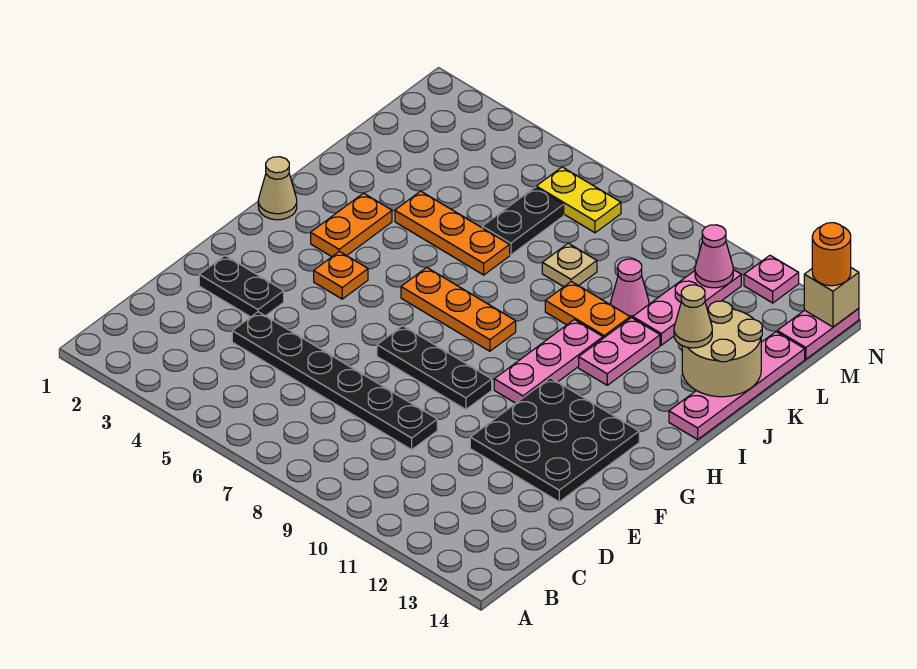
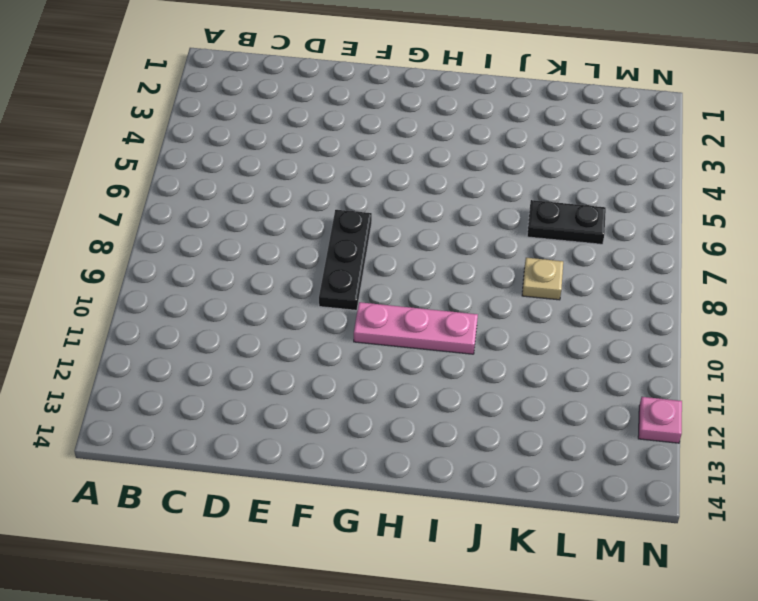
none -> black 1x6 plate [232,312,437,450]
none -> black 1x2 plate [199,256,284,317]
none -> black 3x3 plate [470,378,639,502]

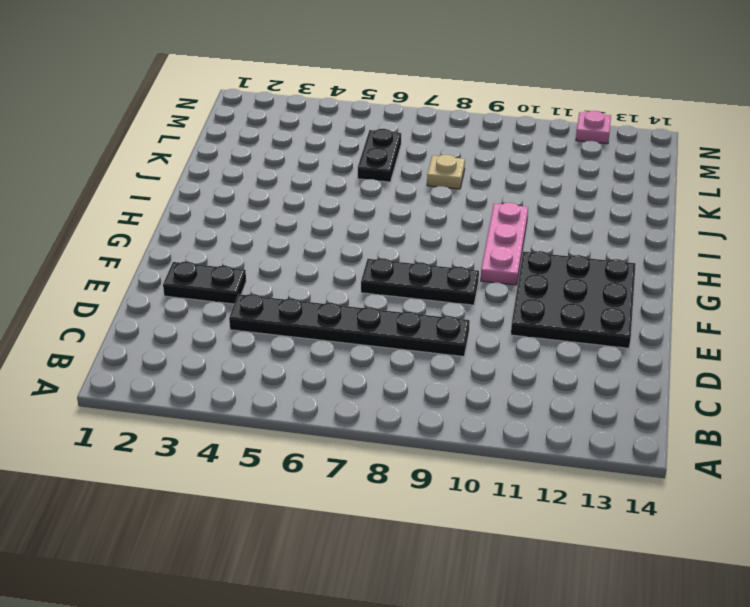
none -> orange 1x1 plate [314,251,368,299]
none -> tan 1x1 cone [258,157,297,220]
none -> orange 1x2 plate [311,193,392,257]

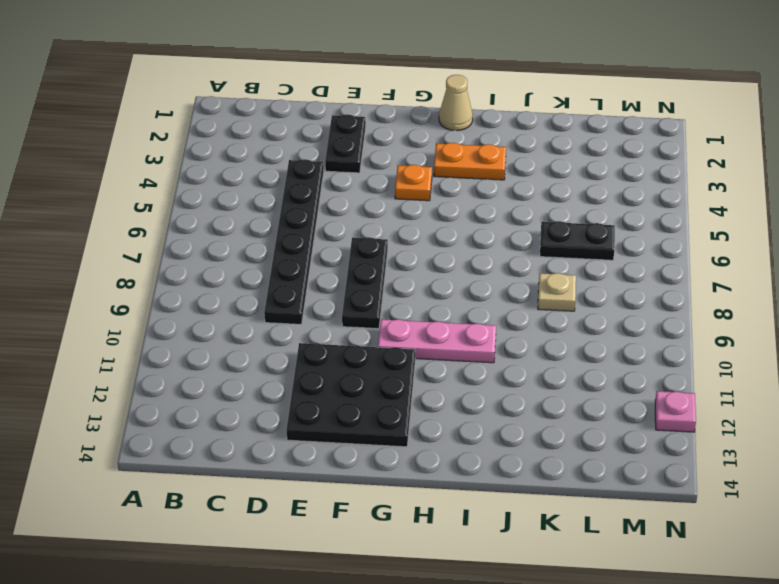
none -> orange 1x3 plate [401,268,516,351]
none -> pink 1x2 plate [579,318,660,385]
none -> pink 1x4 plate [669,332,805,439]

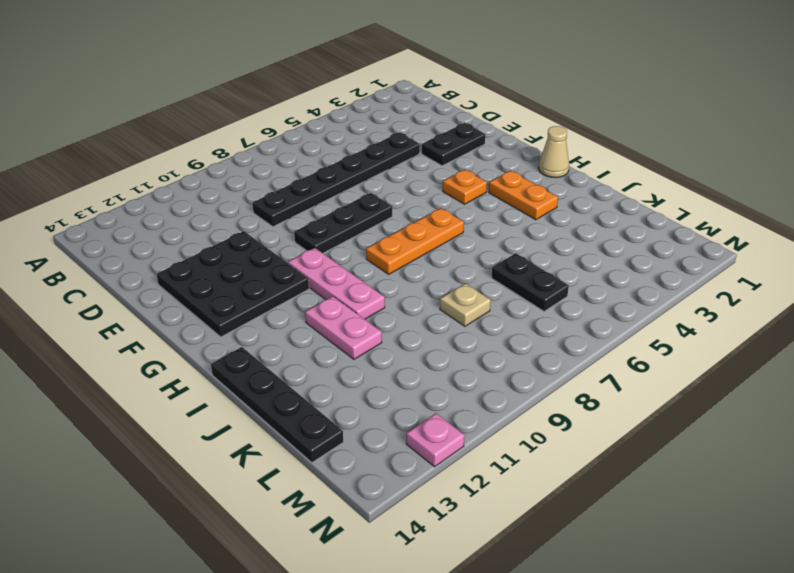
black 1x4 plate [211,347,343,462] -> pink 1x4 plate [669,332,805,439]
none -> orange 1x3 plate [395,191,510,275]
none -> orange 1x2 plate [545,282,630,338]
none -> pink 1x1 cone [611,259,649,318]

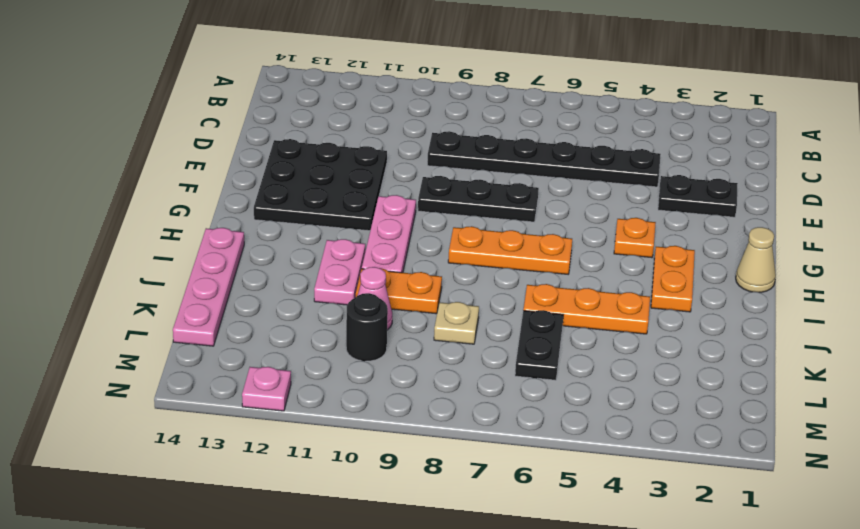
black 1x1 round brick [346,293,388,361] -> none
none -> pink 1x3 plate [633,270,741,345]
none -> yellow 1x2 plate [536,167,621,233]
none -> pink 1x2 plate [777,308,859,359]

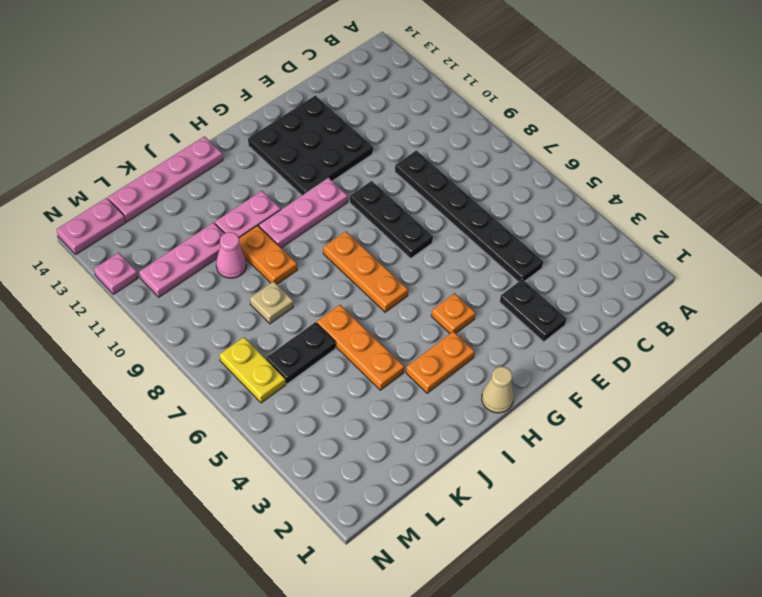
none -> tan 2x2 round brick [682,301,762,397]
none -> pink 1x1 cone [695,225,733,288]
none -> tan 1x1 brick [804,268,859,327]

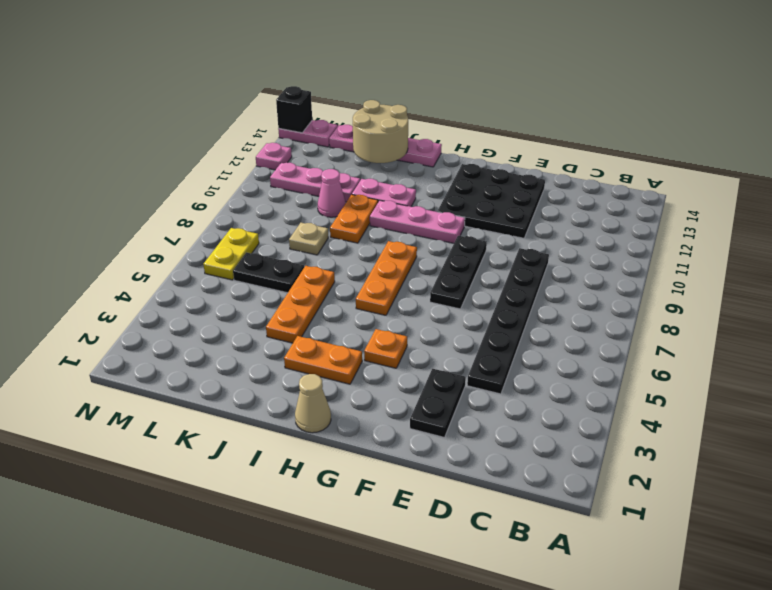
black 1x1 brick [276,86,312,133] -> tan 1x1 brick [804,268,859,327]
none -> pink 1x1 cone [695,225,733,288]
none -> tan 1x1 cone [674,285,712,348]
none -> orange 1x1 round brick [812,223,851,286]

